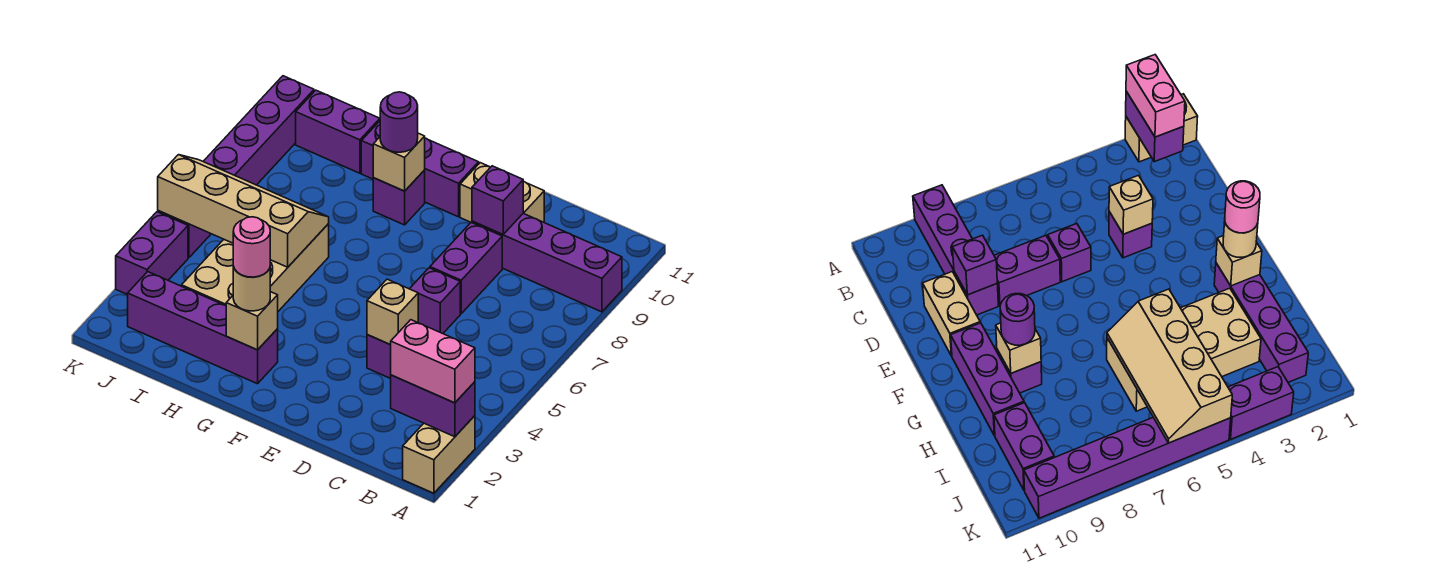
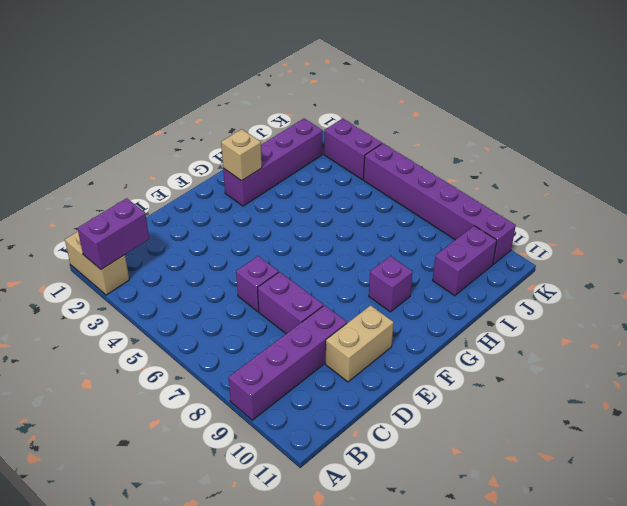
none -> purple 1x1 brick [367,335,391,379]
none -> purple 1x3 brick [361,121,479,217]
none -> tan 2x4 brick [182,224,329,311]

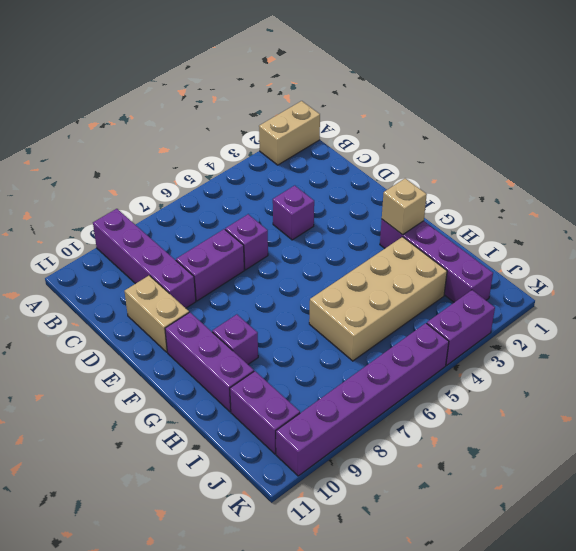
none -> purple 1x2 brick [391,375,475,437]
none -> tan 1x1 brick [367,279,418,345]
none -> purple 1x1 brick [472,166,523,234]

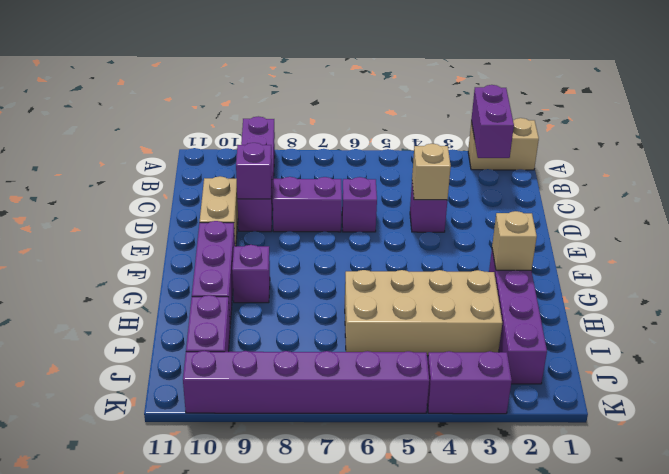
none -> tan 1x1 brick [373,133,425,191]
none -> tan 2x4 slope [158,155,329,267]
none -> pink 1x2 brick [391,320,475,403]

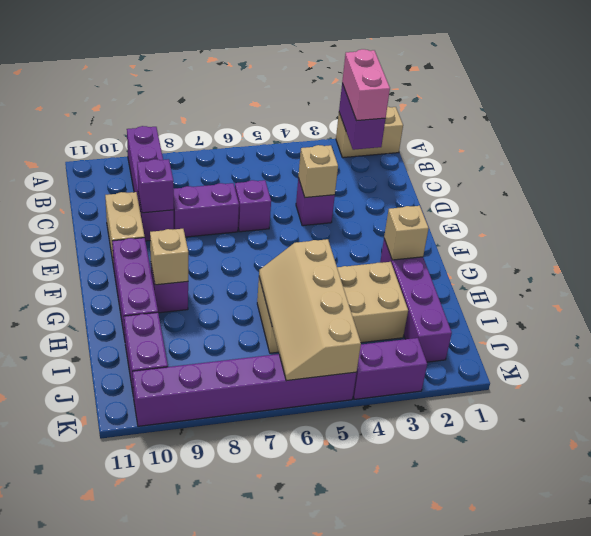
none -> tan 1x1 round brick [233,266,270,311]
none -> purple 1x1 round brick [380,92,418,152]
none -> pink 1x1 round brick [233,217,270,277]

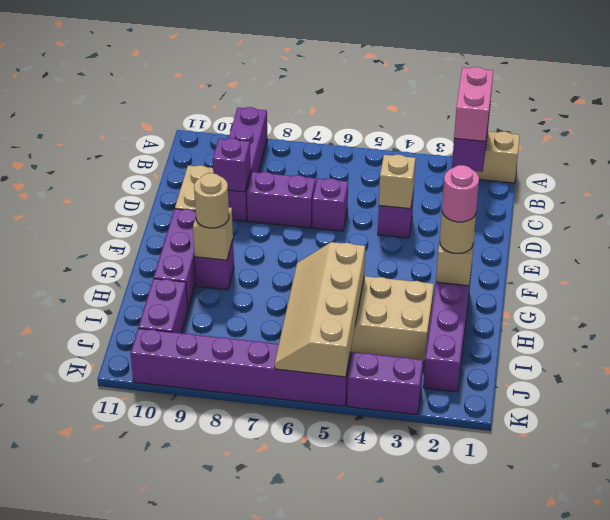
tan 1x1 round brick [194,173,229,228] -> purple 1x1 round brick [380,92,418,152]

